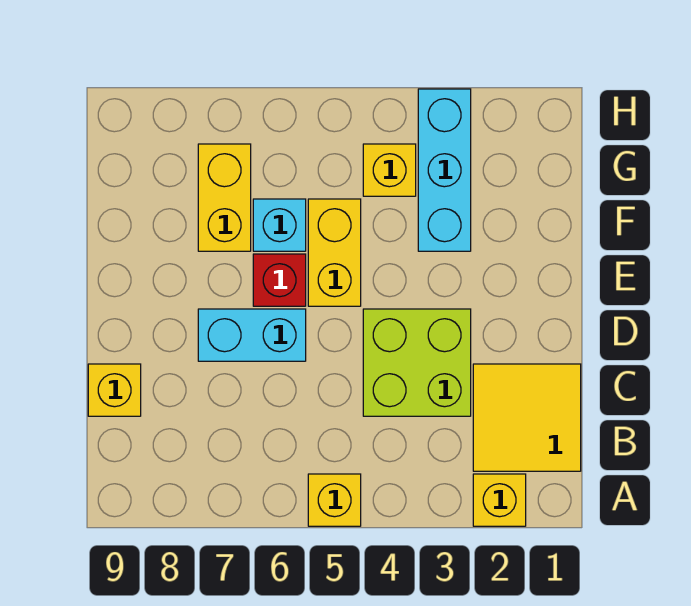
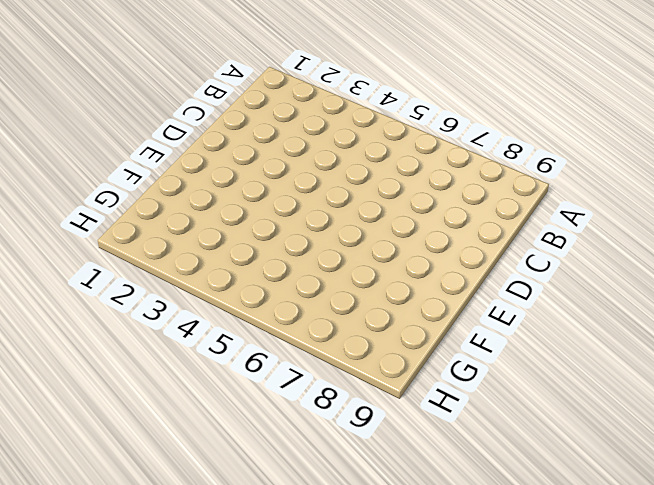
none -> yellow 1x1 brick [473,474,526,526]
none -> yellow 1x1 brick [308,474,361,526]
none -> yellow 2x2 tile [473,364,581,471]

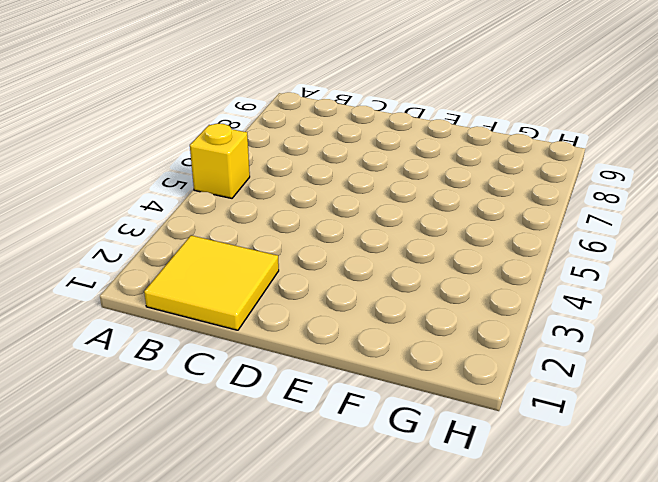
none -> yellow 1x1 brick [473,474,526,526]
none -> lime 2x2 brick [363,309,471,416]
none -> yellow 1x1 brick [88,364,141,416]

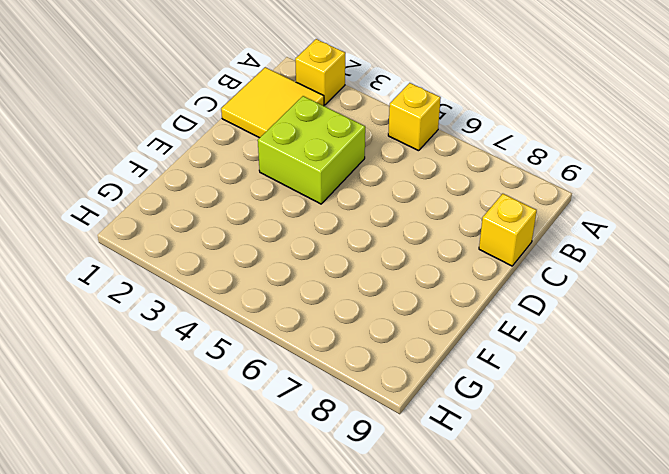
none -> cyan 1x2 brick [198,309,306,361]
none -> yellow 1x2 brick [308,199,361,306]
none -> red 1x1 brick [253,254,306,306]

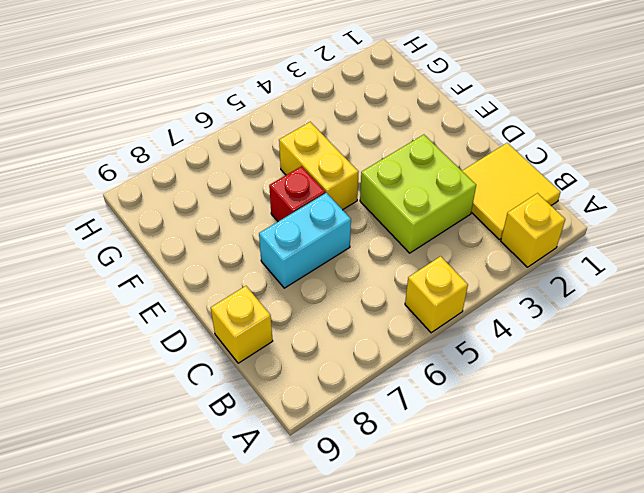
none -> cyan 1x3 brick [418,89,471,251]
none -> cyan 1x1 brick [253,199,306,251]
none -> yellow 1x2 brick [198,144,251,251]

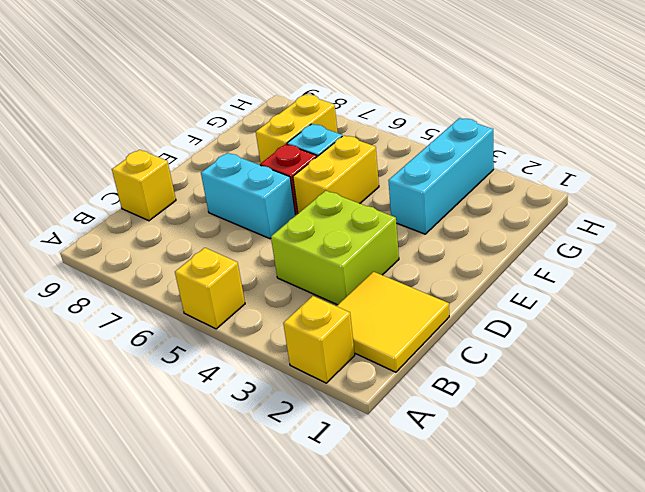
none -> yellow 1x1 brick [363,144,416,196]

